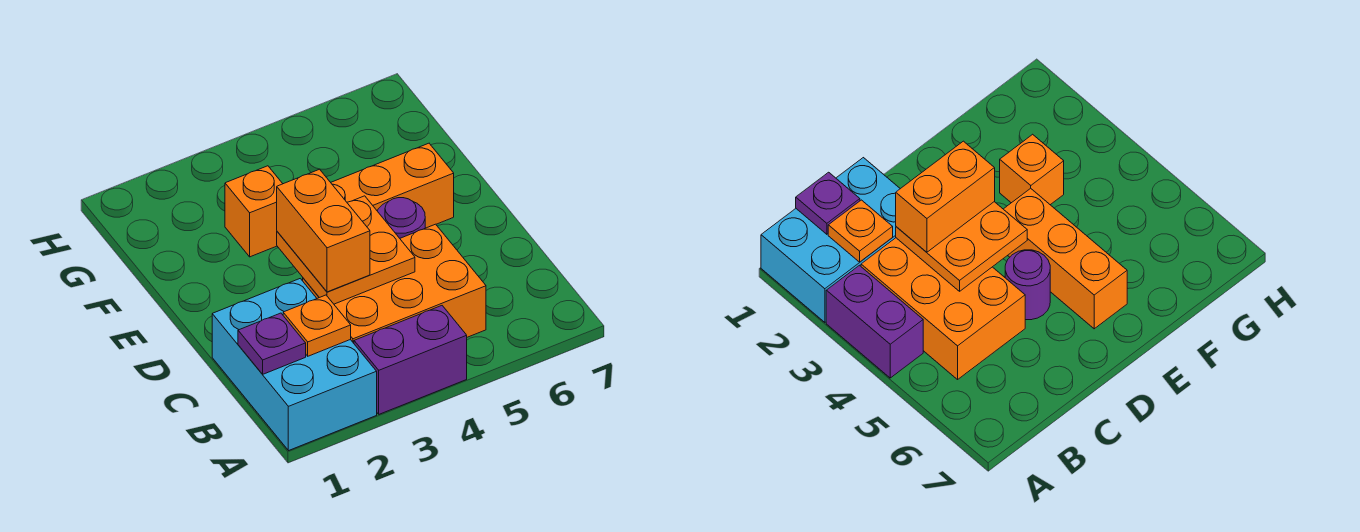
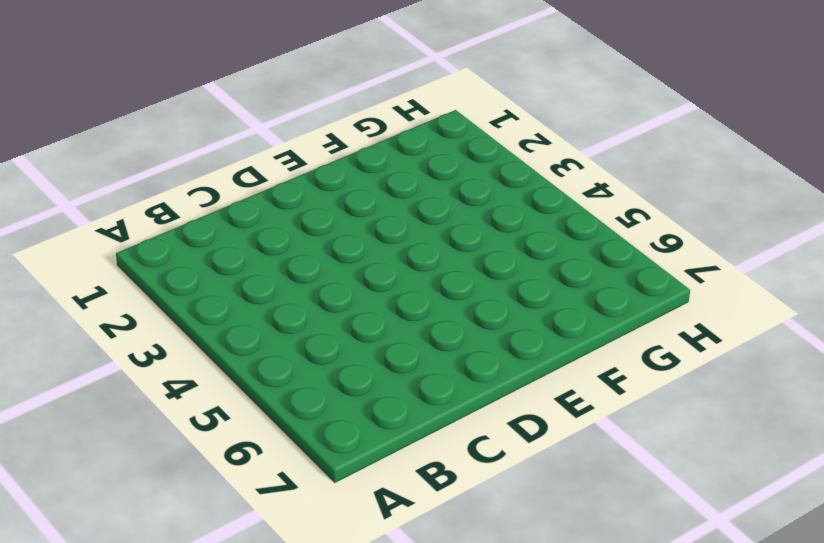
none -> cyan 2x3 brick [212,279,377,451]
none -> purple 1x2 brick [354,306,467,414]

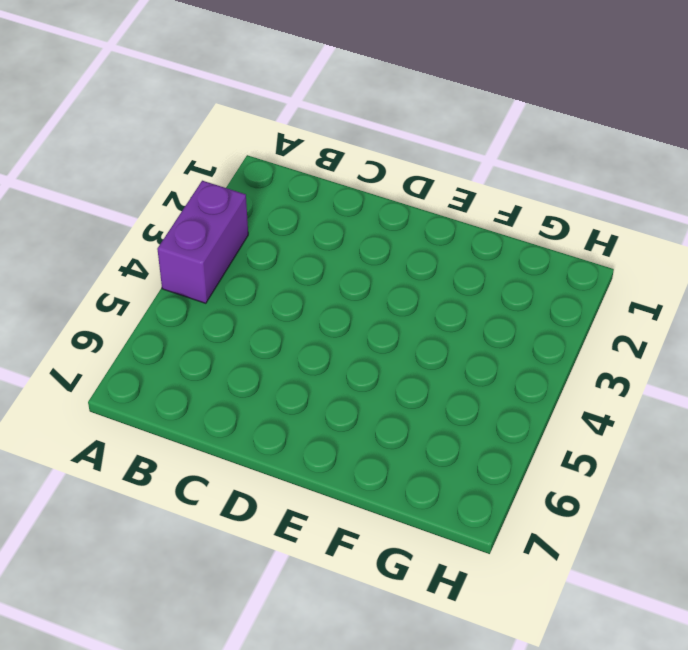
none -> cyan 2x3 brick [212,279,377,451]
none -> orange 2x3 brick [303,224,486,343]

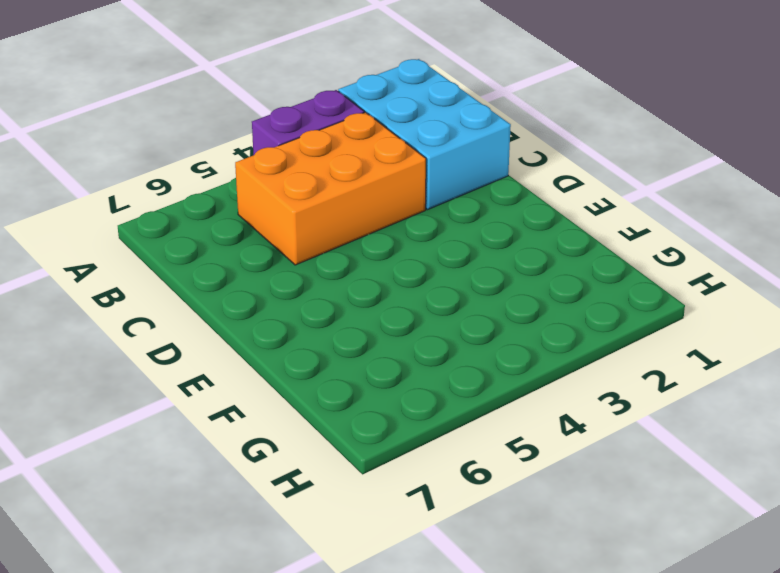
none -> purple 1x1 round brick [378,198,425,238]
none -> orange 1x3 brick [331,143,454,228]

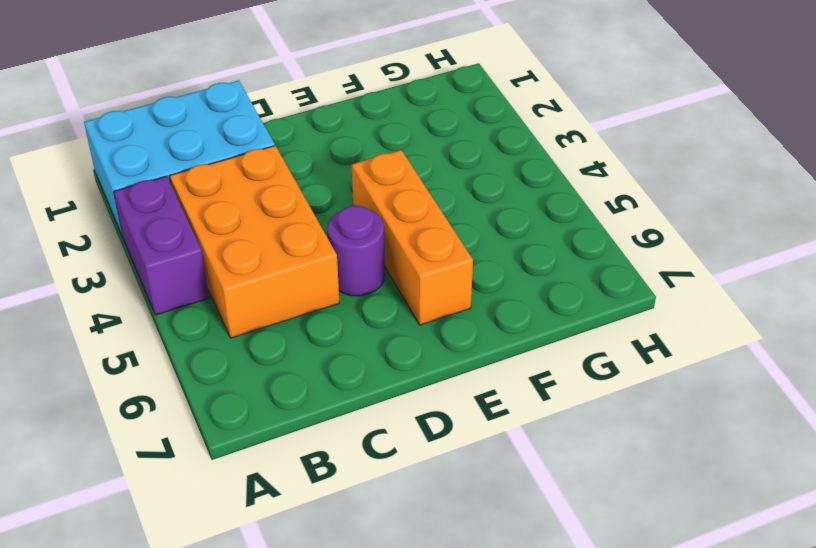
none -> orange 1x1 brick [225,166,283,257]
none -> purple 1x1 plate [238,313,306,374]

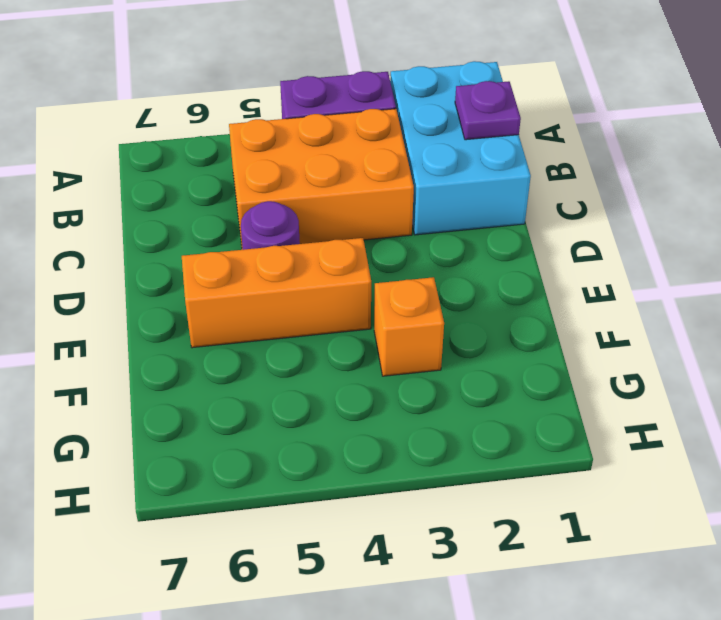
none -> orange 1x1 plate [283,295,351,356]
none -> orange 2x2 plate [277,196,415,304]

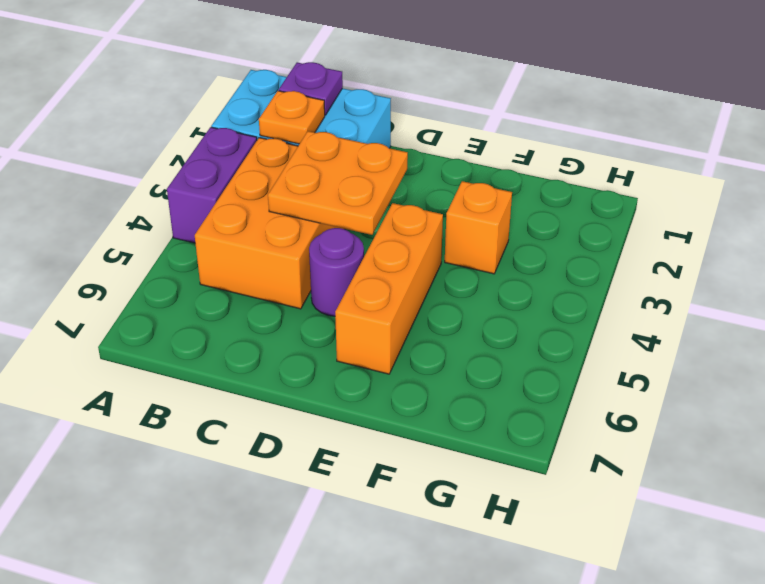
none -> orange 1x2 brick [277,169,370,292]

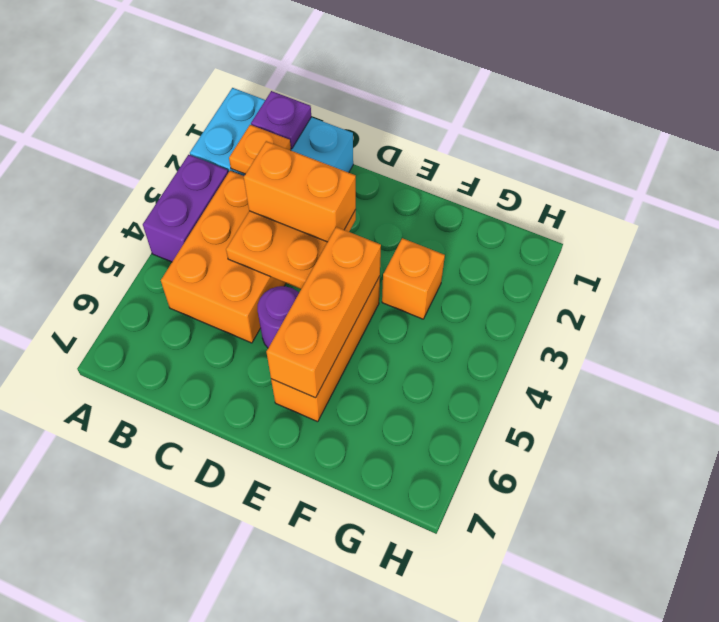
orange 1x3 brick [267,227,381,398] -> none

